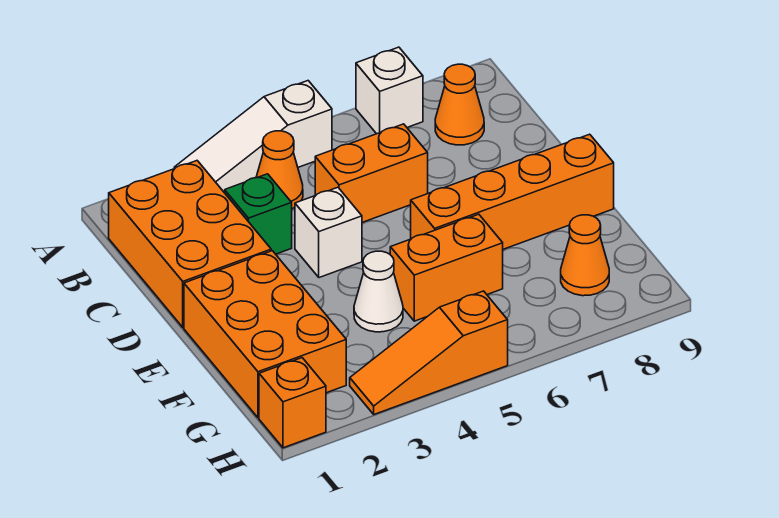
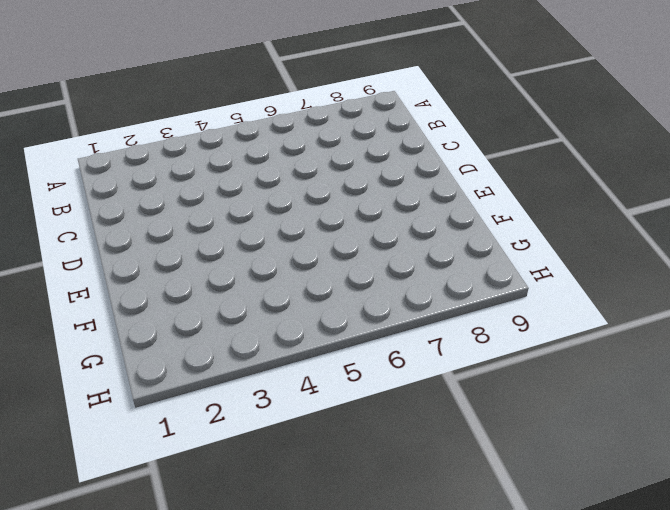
none -> white 1x3 slope [174,81,332,193]
none -> white 1x1 brick [356,47,423,134]
none -> orange 2x3 brick [109,161,271,327]

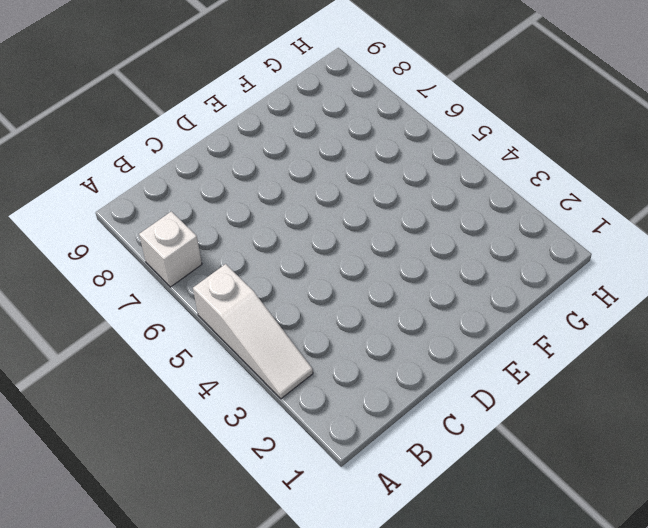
none -> orange 2x3 brick [109,161,271,327]
none -> orange 1x1 cone [256,131,303,209]
none -> orange 1x1 cone [435,64,484,145]

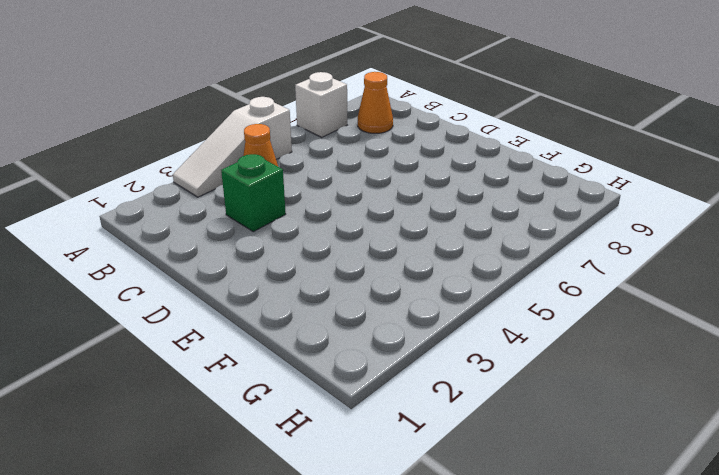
none -> orange 2x3 brick [109,161,271,327]
none -> orange 1x2 brick [315,124,428,222]
none -> white 1x1 brick [295,187,362,278]

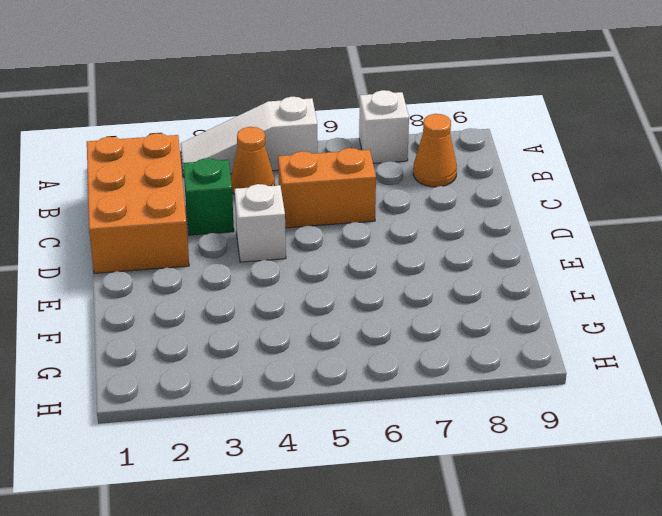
none -> orange 2x3 brick [184,251,346,418]
none -> orange 1x4 brick [411,134,614,249]
none -> white 1x1 cone [354,251,403,332]

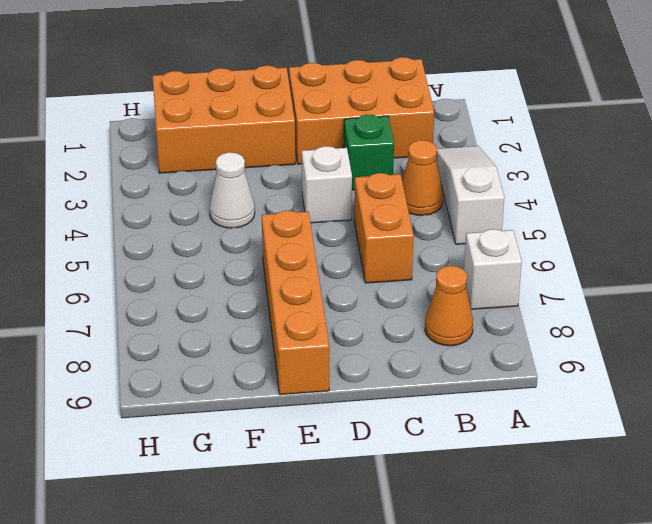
none -> orange 1x2 brick [390,214,503,321]
none -> orange 1x1 cone [561,215,609,296]
none -> orange 1x1 brick [259,358,326,448]

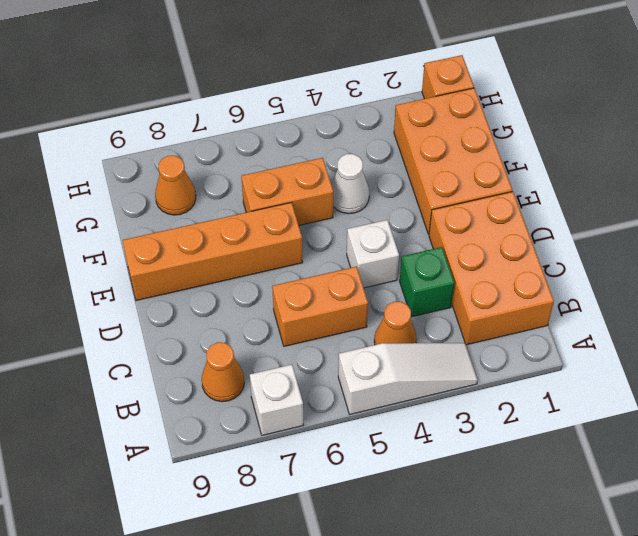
none -> orange 1x3 slope [350,291,508,414]

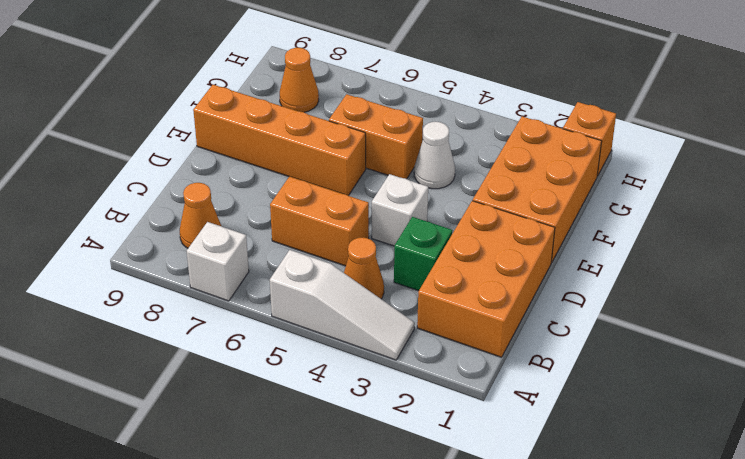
none -> orange 1x3 slope [350,291,508,414]

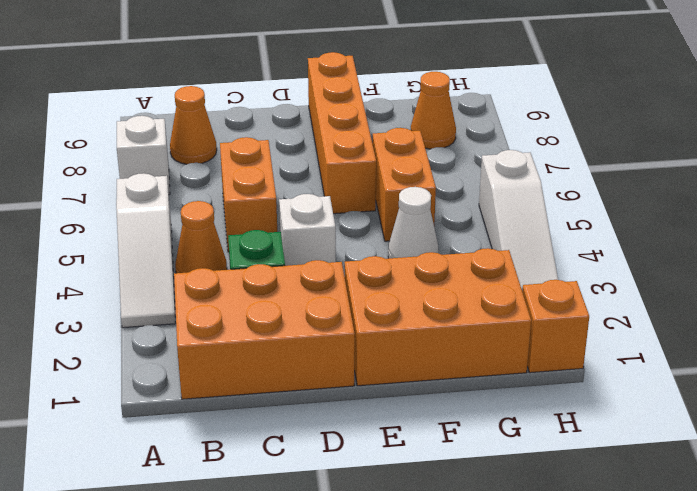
white 1x3 slope [479,150,558,290] -> orange 1x3 slope [350,291,508,414]

